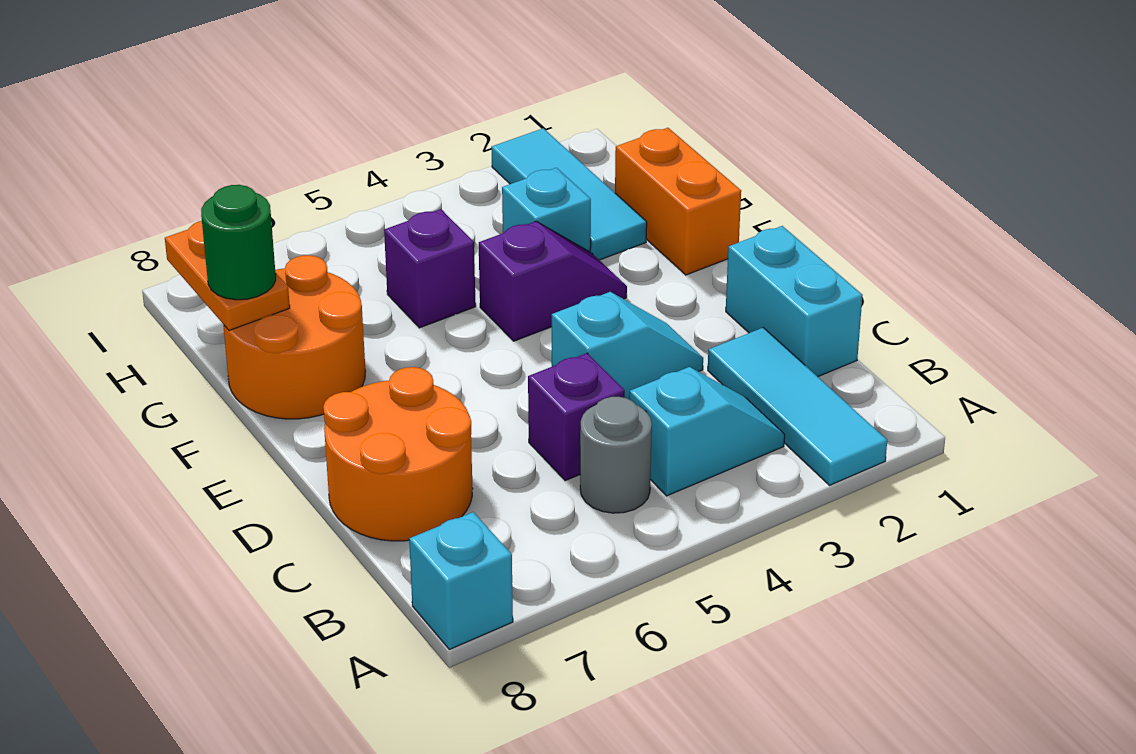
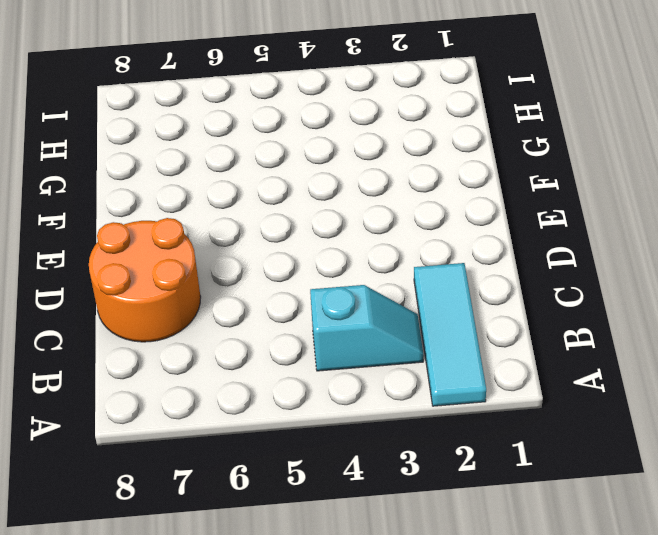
none -> cyan 1x1 brick [409,512,513,649]
none -> grey 1x1 round brick [580,397,652,513]
none -> cyan 1x2 brick [726,226,863,377]

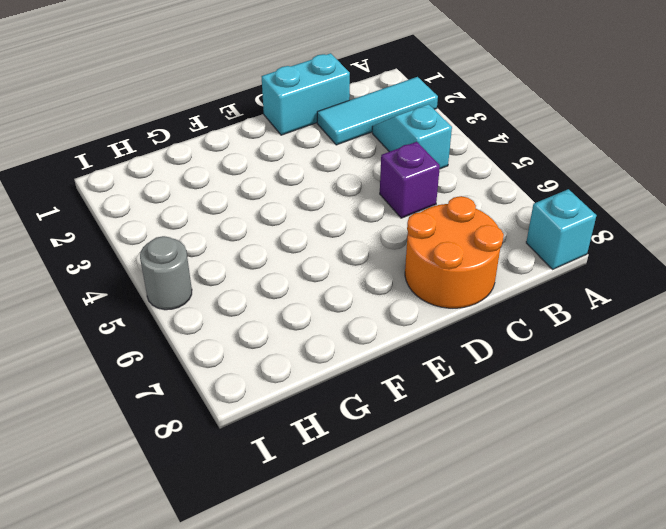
grey 1x1 round brick [140,236,192,310] -> grey 1x1 round brick moved to [580,397,652,513]
none -> cyan 1x2 slope [552,292,703,399]
none -> orange 1x2 brick [615,128,741,275]
none -> purple 1x2 slope [479,221,627,341]

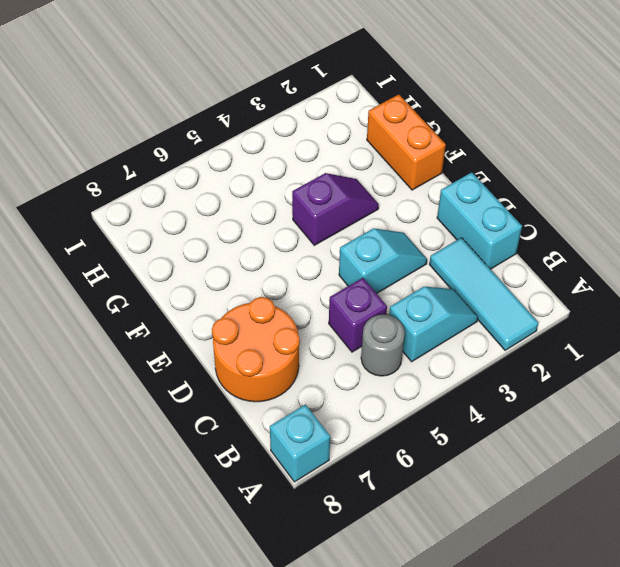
none -> orange 2x2 round brick [223,255,366,419]
none -> cyan 1x3 tile [491,128,647,260]
none -> cyan 1x1 brick [502,168,591,252]

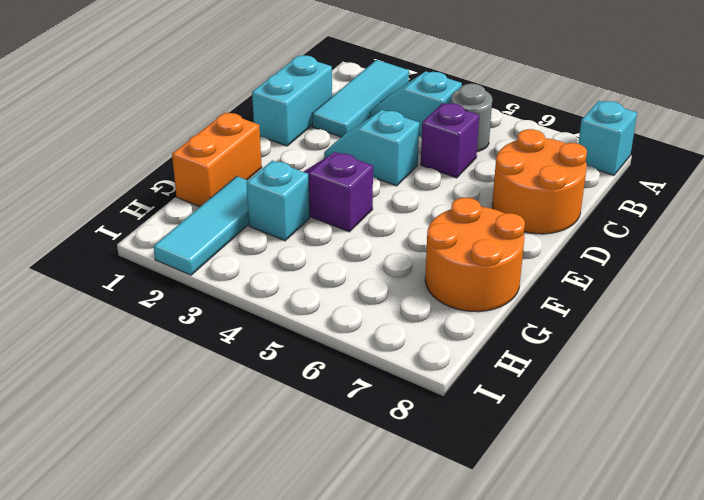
none -> purple 1x1 brick [384,209,476,328]
none -> orange 1x2 plate [165,221,290,330]
none -> green 1x1 round brick [201,185,276,300]

